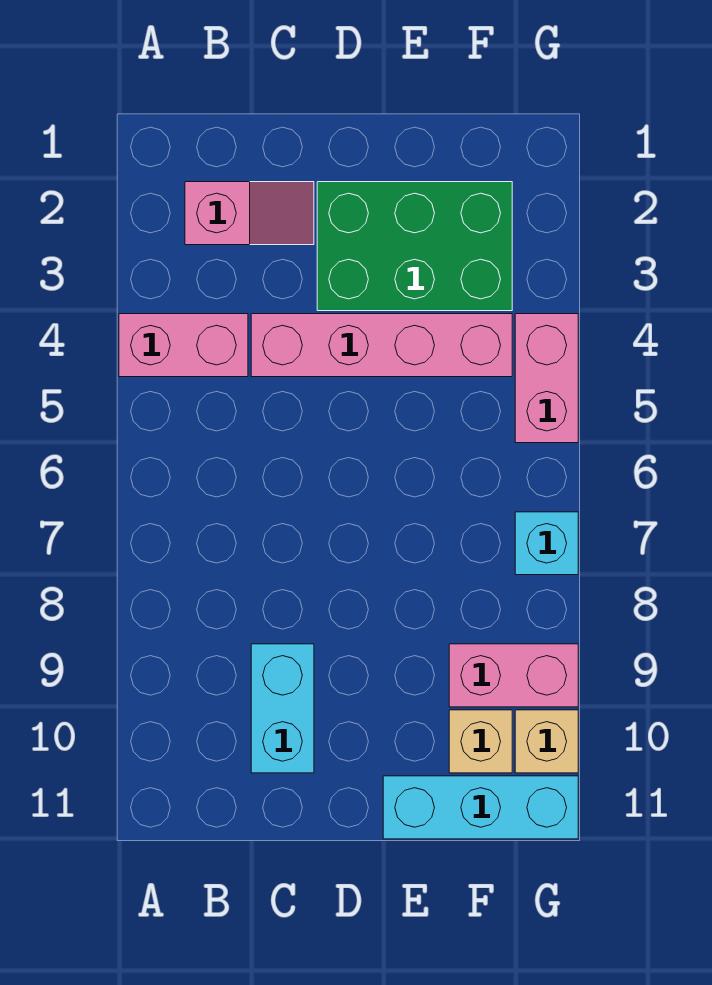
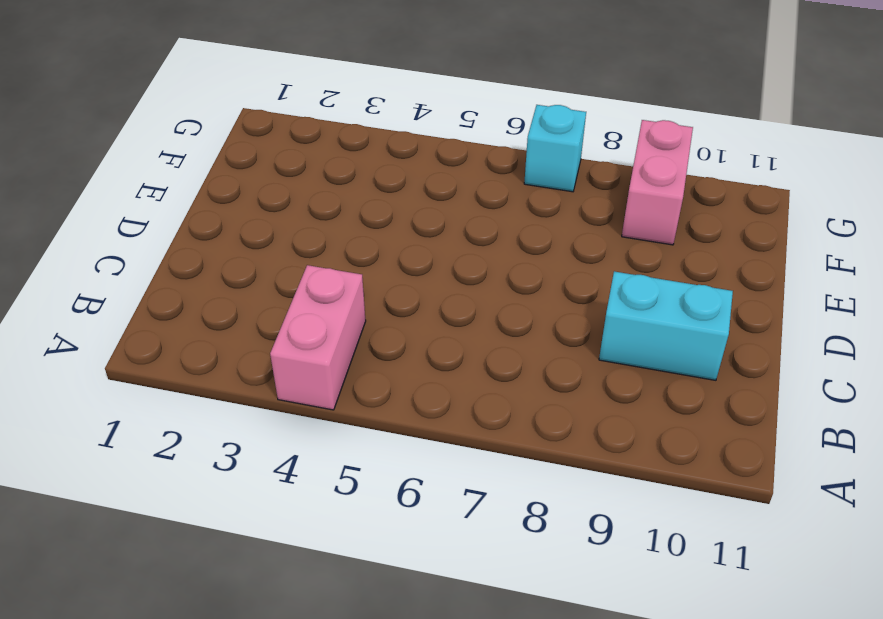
none -> pink 1x2 slope [185,182,314,245]
none -> pink 1x4 brick [251,314,512,377]

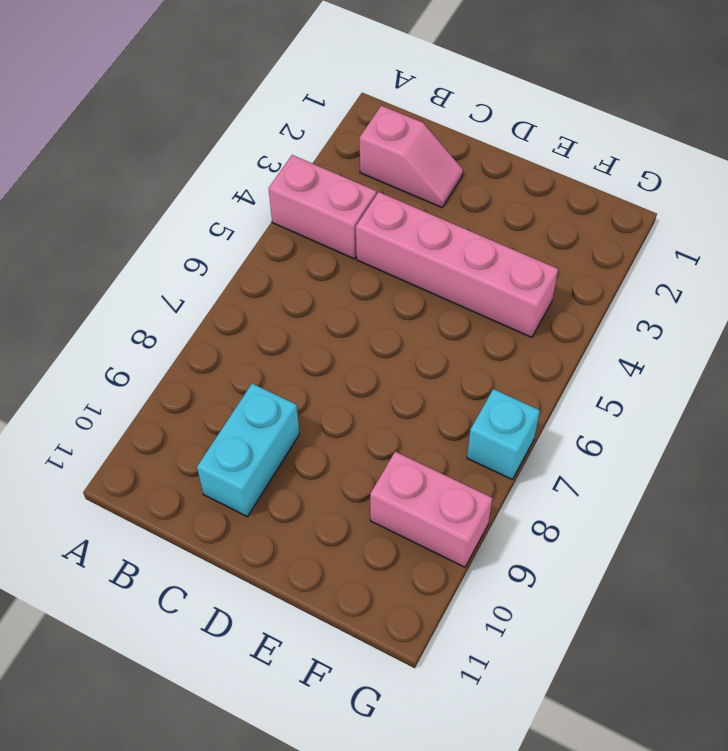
none -> green 2x3 brick [317,182,512,311]
none -> cyan 1x3 brick [383,776,578,839]

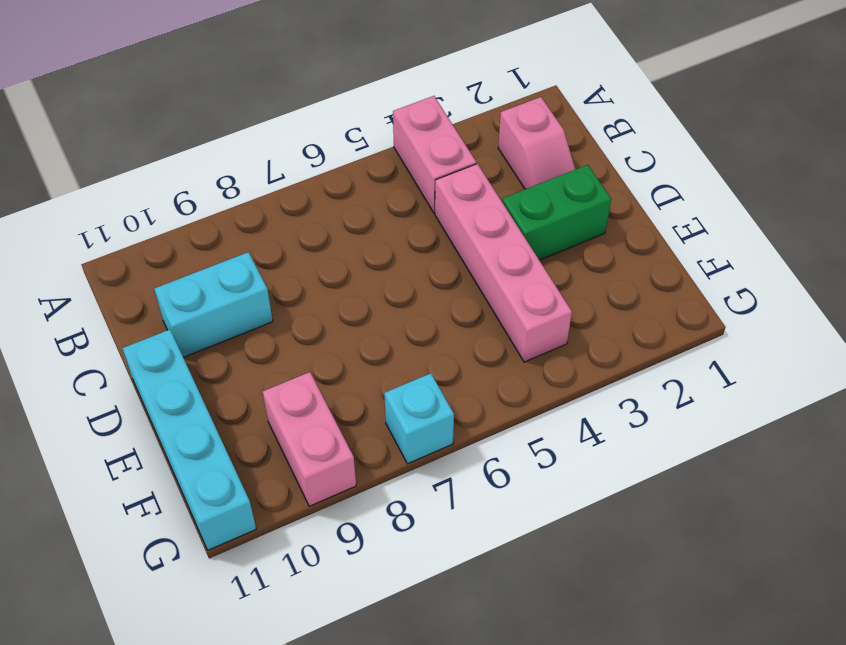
green 1x2 brick [502,165,611,260] -> green 2x3 brick [317,182,512,311]
cyan 1x4 brick [122,330,256,550] -> cyan 1x3 brick [383,776,578,839]
none -> tan 1x1 brick [449,710,512,773]
none -> pink 1x2 brick [515,314,578,443]

